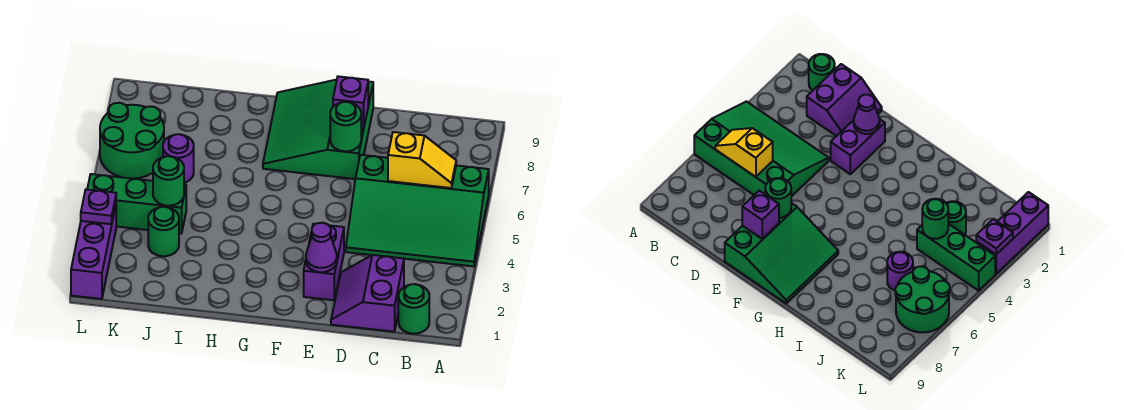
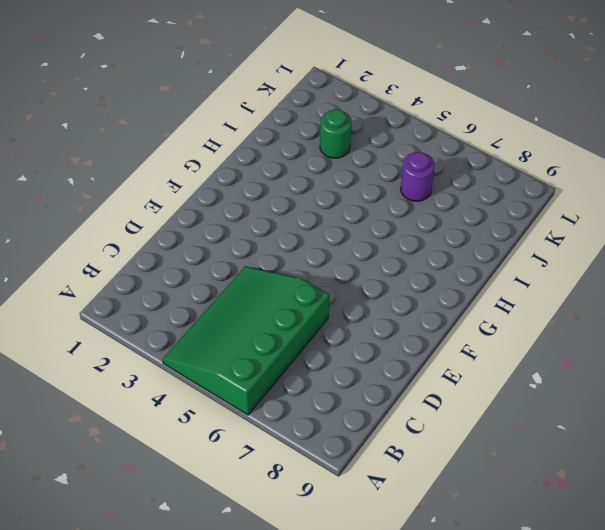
none -> green 1x1 round brick [398,284,429,334]
none -> purple 2x2 slope [331,255,404,332]
none -> purple 1x2 brick [304,224,344,300]

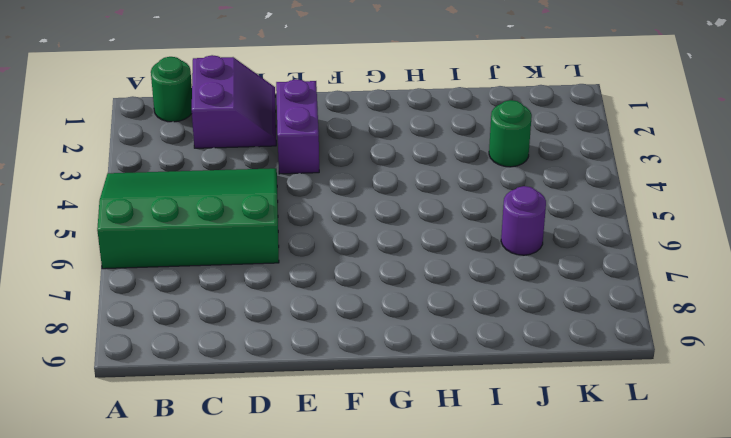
none -> green 3x3 slope [263,80,373,179]
none -> green 1x3 brick [87,174,186,234]
none -> green 2x2 round brick [100,103,164,179]

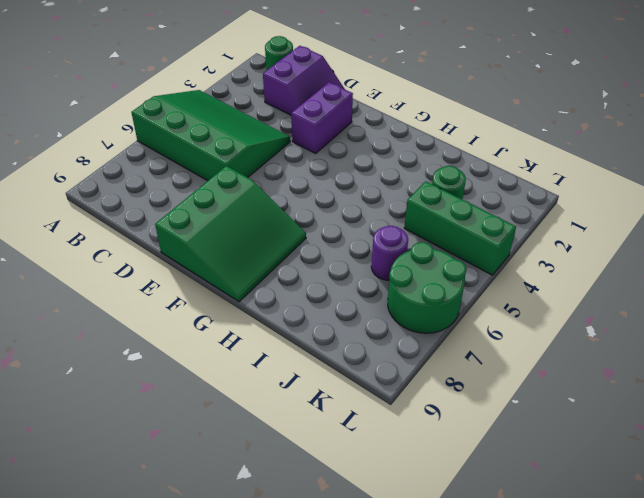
none -> purple 1x3 brick [71,206,116,299]
none -> yellow 1x2 slope [388,132,456,188]
none -> purple 1x1 cone [306,223,337,272]

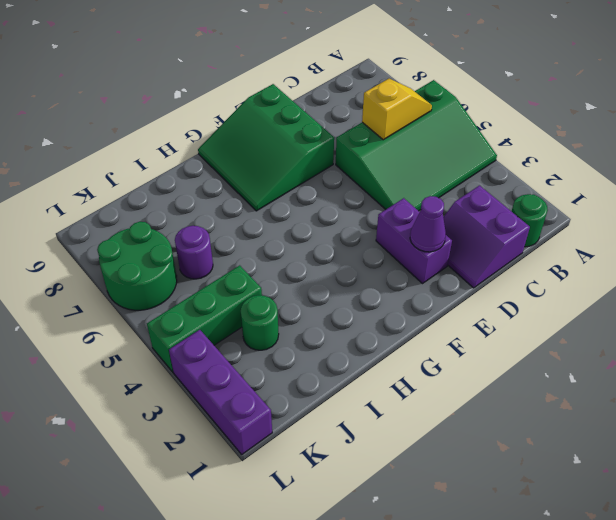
none -> green 1x1 round brick [330,102,361,151]
none -> purple 1x1 brick [333,76,368,129]
none -> green 1x1 round brick [153,156,184,206]

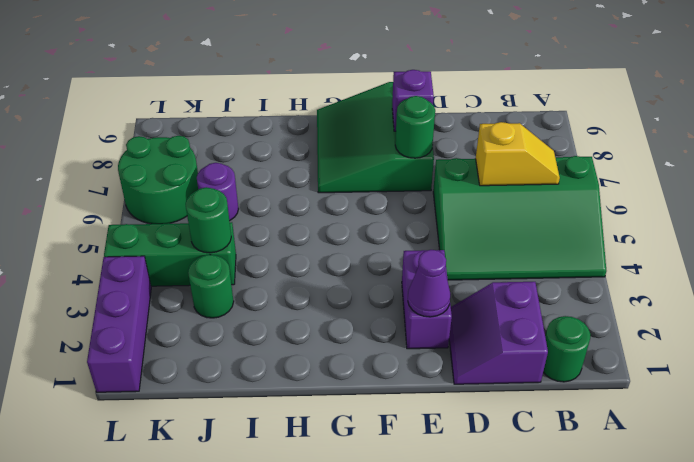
none -> purple 1x1 plate [81,189,116,224]

